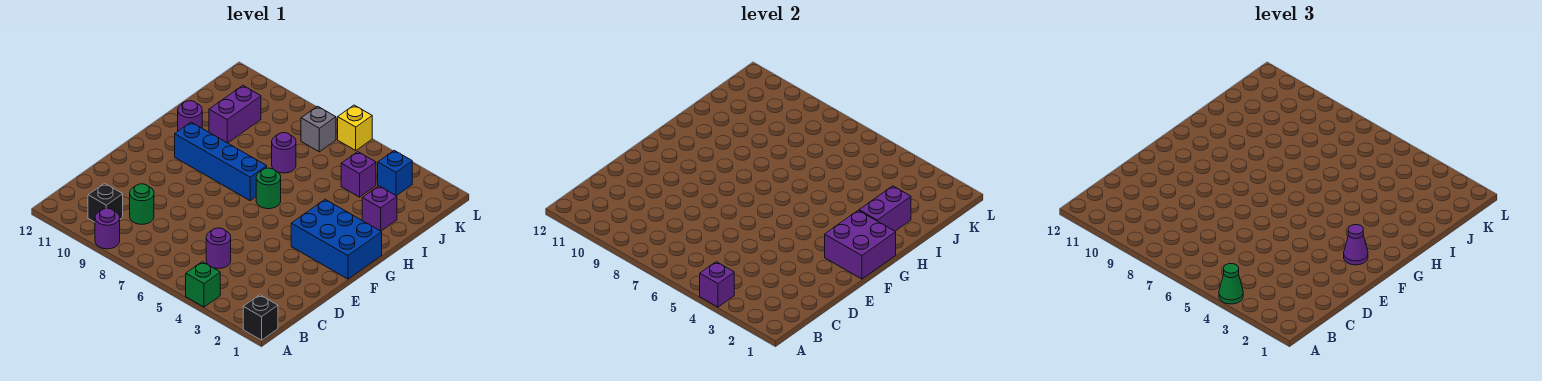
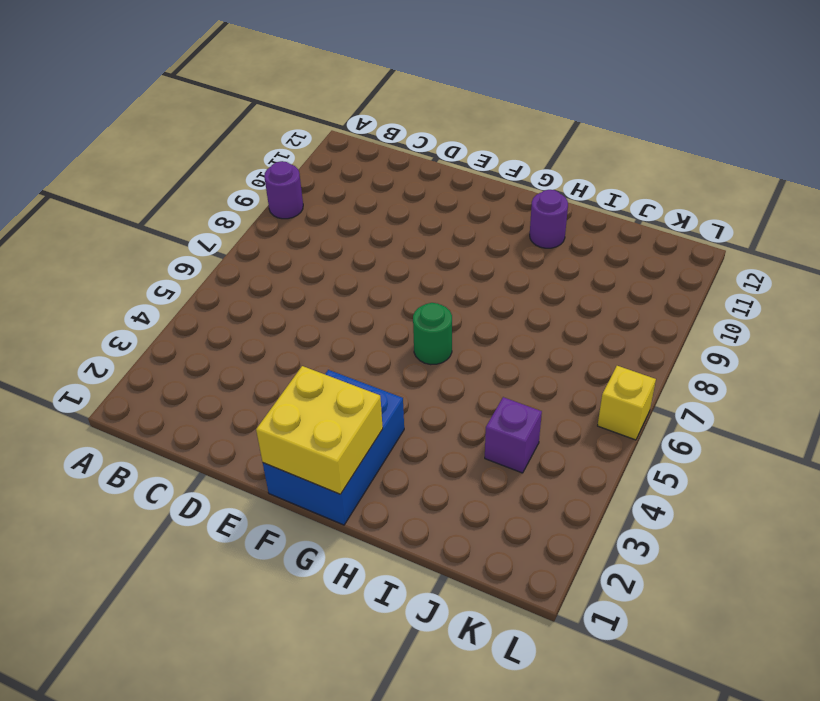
yellow 2x2 brick [256,366,383,494] -> purple 2x2 brick [825,210,896,279]
none -> black 1x1 brick [243,295,278,340]
none -> green 1x1 brick [186,262,220,307]
none -> black 1x1 brick [88,183,123,222]

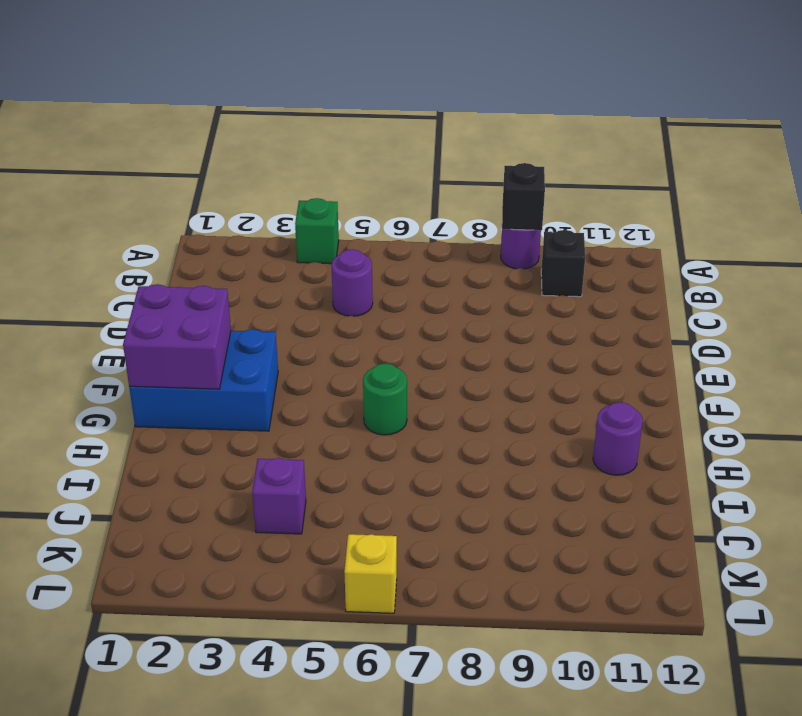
black 1x1 brick [502,163,545,230] -> black 1x1 brick moved to [243,295,278,340]
none -> green 1x1 round brick [130,184,154,224]
none -> blue 1x4 brick [175,122,267,200]
none -> purple 1x1 brick [362,186,397,231]

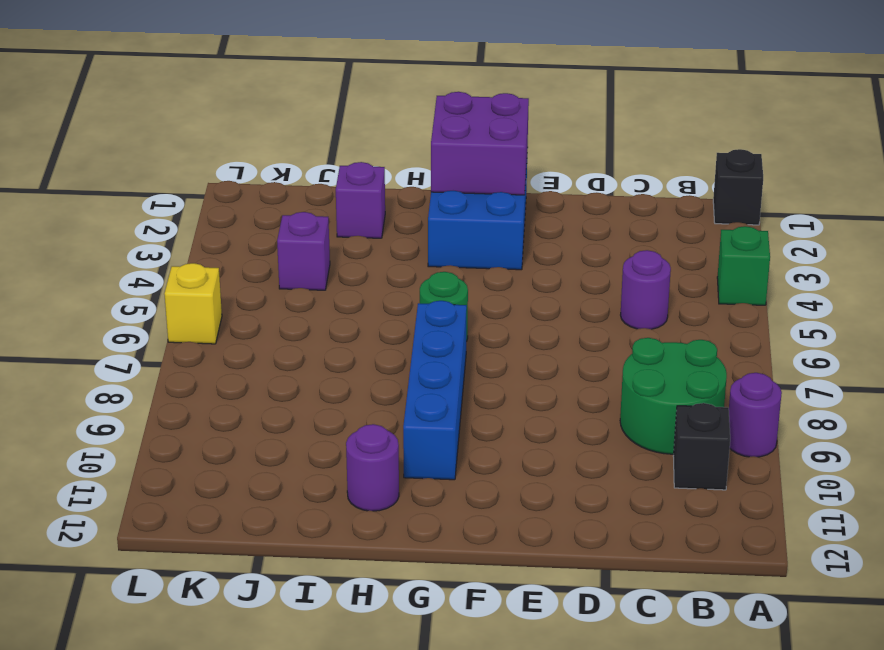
green 2x2 round brick [620,338,727,454] -> green 1x1 round brick [130,184,154,224]
none -> purple 1x1 round brick [272,133,296,173]
none -> purple 1x2 brick [209,86,261,143]
none -> blue 1x1 brick [378,150,412,196]

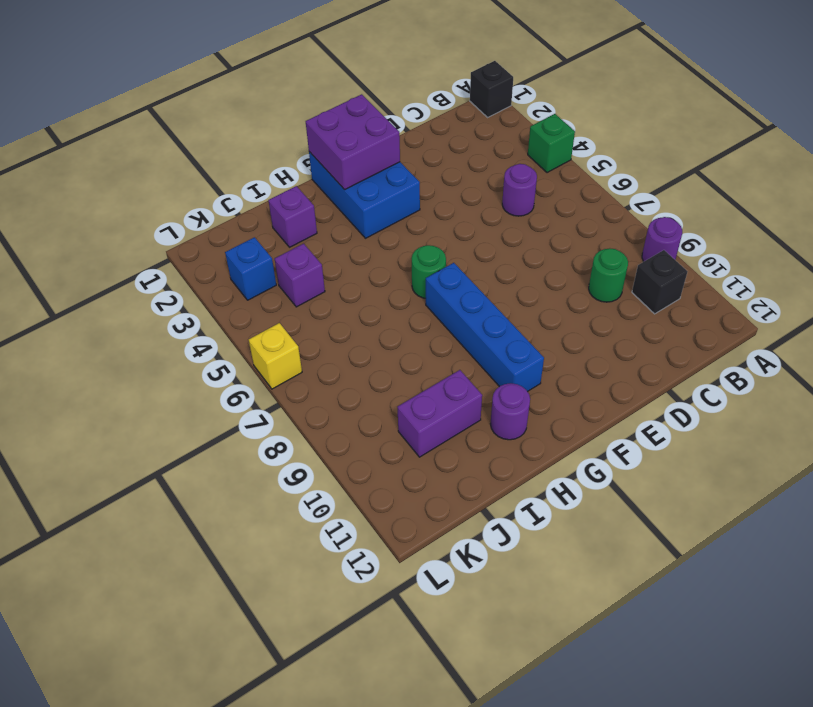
none -> purple 1x1 round brick [272,133,296,173]
none -> grey 1x1 brick [301,106,336,152]
none -> purple 1x1 brick [700,262,734,307]

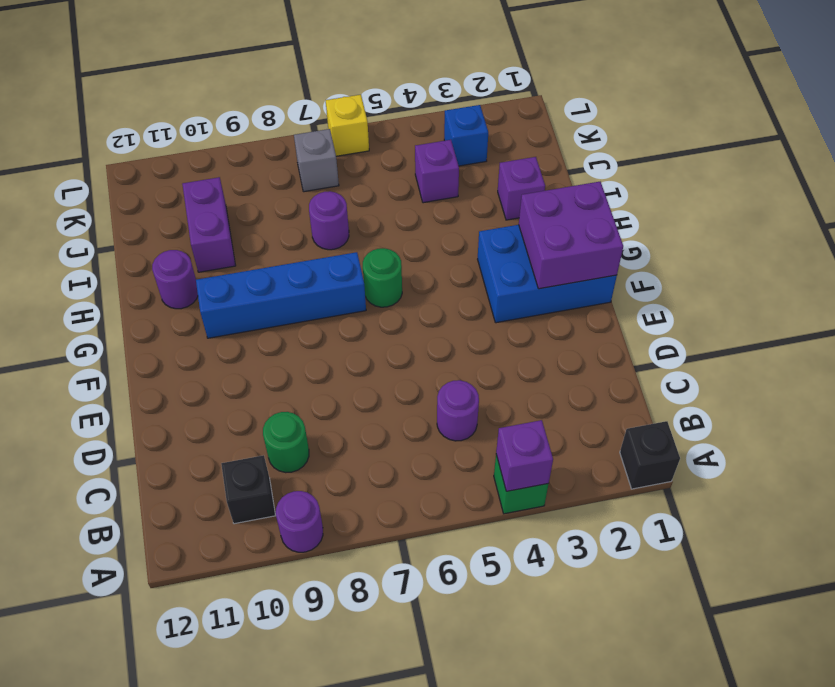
none -> purple 1x2 brick [859,186,911,231]
none -> green 1x1 cone [1219,264,1243,304]
none -> purple 1x1 cone [1344,225,1368,265]

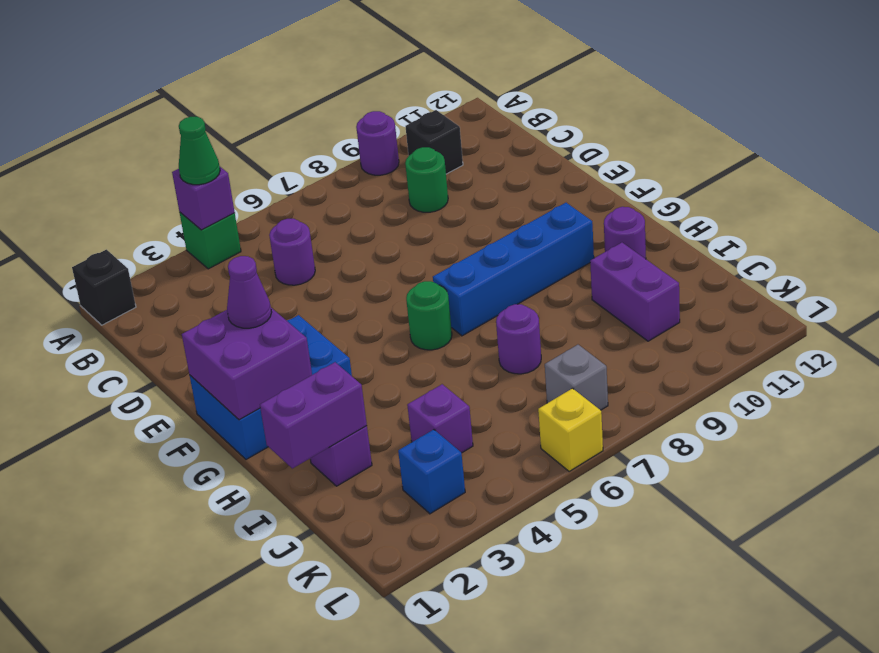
purple 1x2 brick [260,362,367,468] -> purple 1x2 brick turned to [859,186,911,231]

